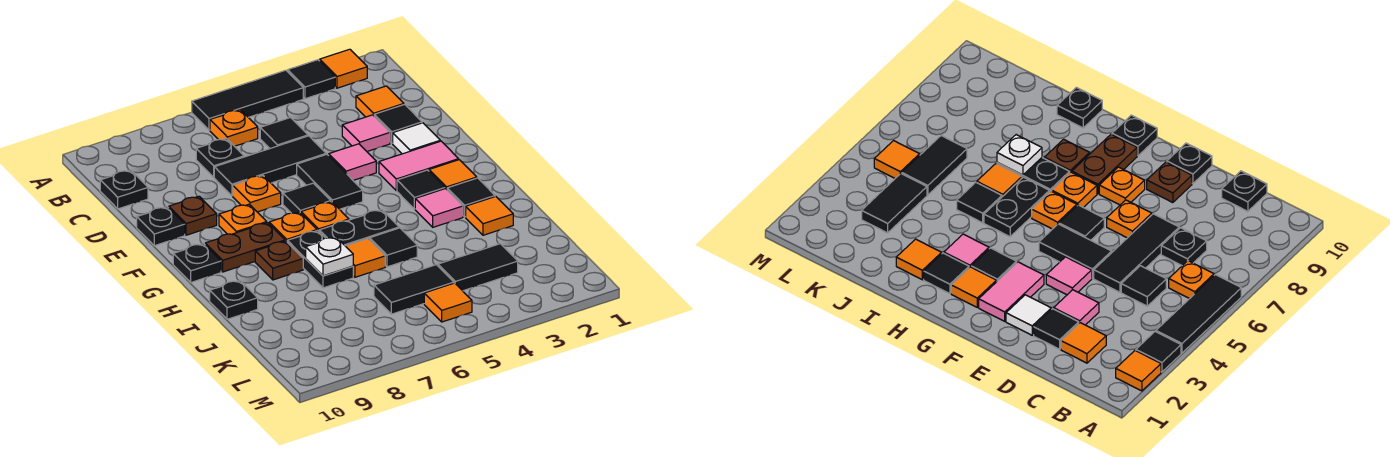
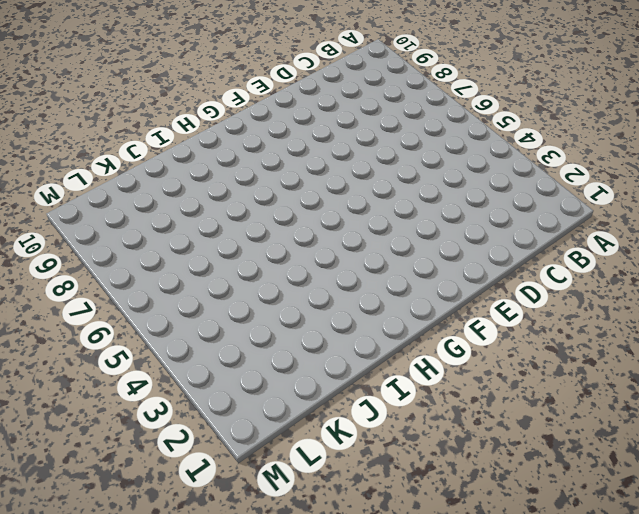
none -> orange 1x1 tile [320,49,367,88]
none -> black 1x1 tile [288,60,335,99]
none -> black 1x3 tile [192,70,303,130]
none -> orange 1x1 plate [210,110,258,146]

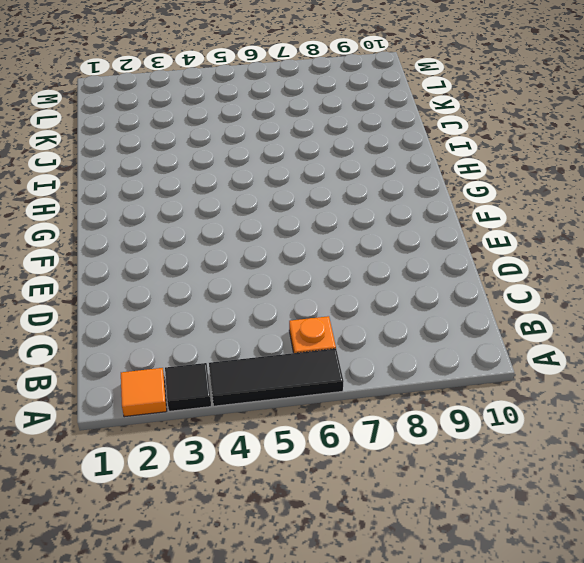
none -> orange 1x1 tile [356,86,404,117]
none -> black 1x1 tile [260,118,308,148]
none -> black 1x1 plate [196,139,244,177]
none -> black 1x1 plate [100,170,148,209]

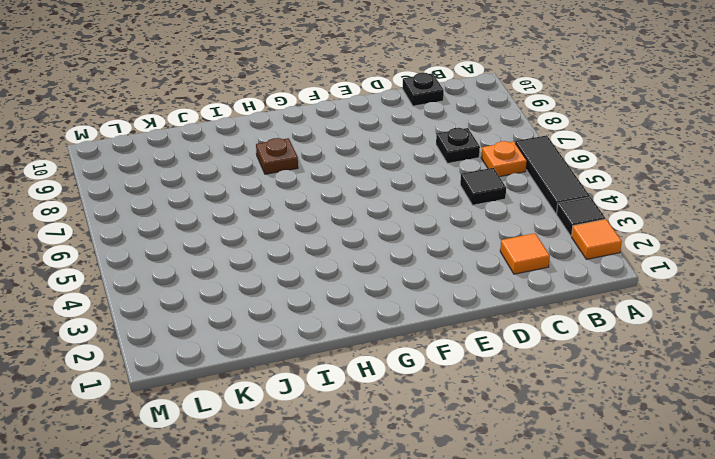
none -> black 1x1 tile [374,104,422,143]
none -> pink 1x1 tile [342,115,390,151]
none -> black 1x3 tile [214,136,326,196]
none -> white 1x1 tile [393,123,440,154]

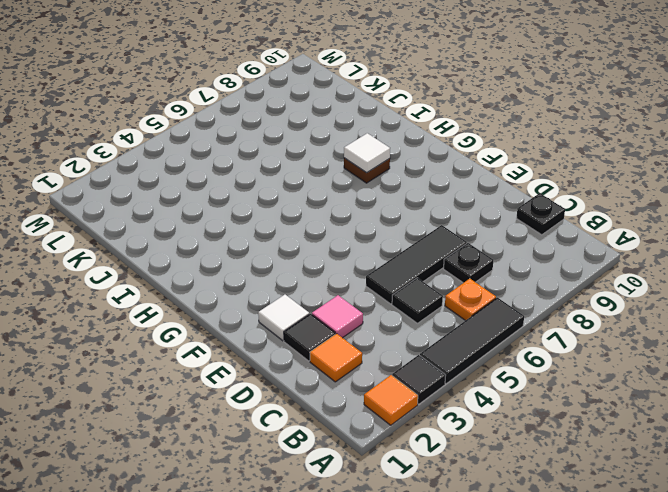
white 1x1 tile [344,133,390,173] -> none
none -> pink 1x1 tile [329,144,376,180]
none -> black 1x2 tile [297,154,363,209]
none -> orange 1x1 plate [233,175,281,212]
none -> brown 1x1 plate [169,196,217,235]

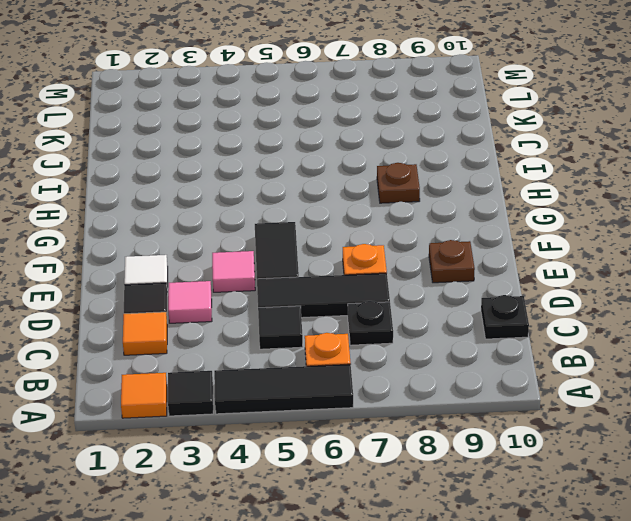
none -> black 1x1 plate [137,207,185,246]
none -> pink 1x2 tile [379,141,459,191]
none -> black 1x1 tile [283,183,331,213]
none -> orange 1x1 plate [219,204,267,234]

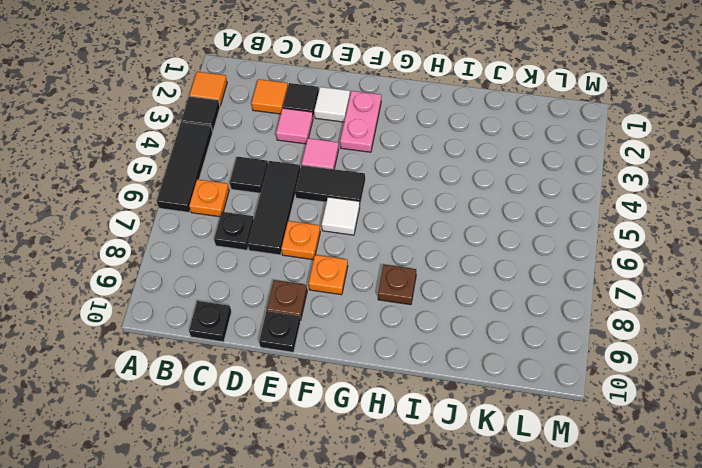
pink 1x2 plate [340,91,381,152] -> pink 1x2 tile [379,141,459,191]
white 1x1 tile [322,197,360,235] -> black 1x1 tile [283,183,331,213]
none -> orange 1x1 tile [429,160,477,189]
none -> black 1x1 tile [397,170,445,209]
none -> orange 1x1 plate [301,202,349,231]
none -> orange 1x1 plate [269,212,317,241]

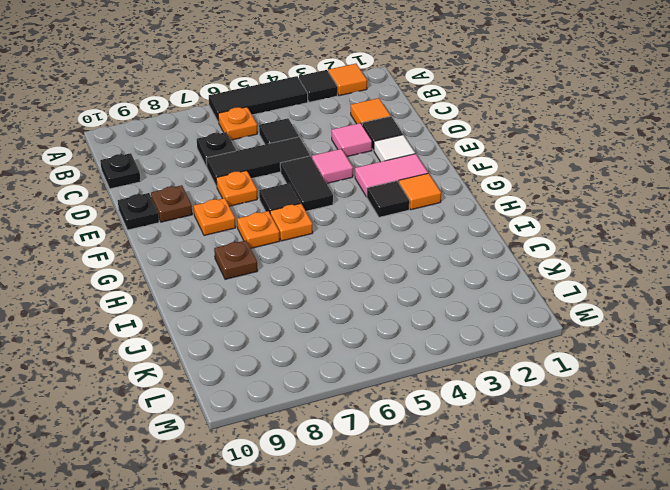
none -> brown 1x2 plate [205,223,285,272]
none -> black 1x1 plate [173,244,221,282]
none -> black 1x1 tile [447,178,495,217]
none -> pink 1x1 tile [415,189,463,227]

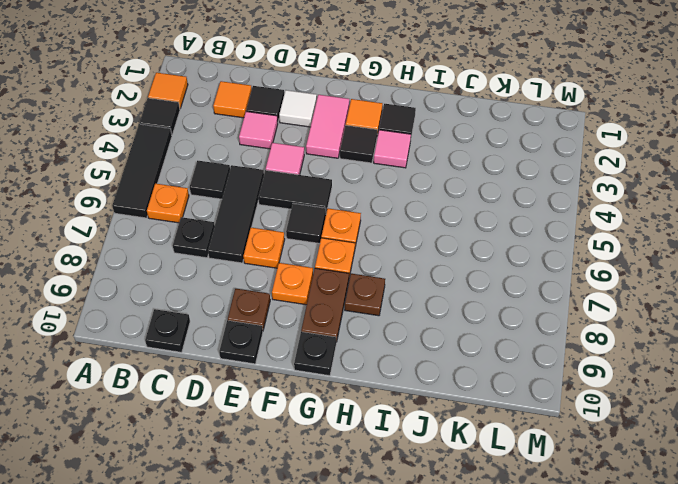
none -> black 1x2 plate [319,210,399,246]
none -> black 1x2 plate [287,231,353,288]
none -> orange 1x1 tile [466,196,513,235]
none -> black 1x1 tile [370,228,417,267]

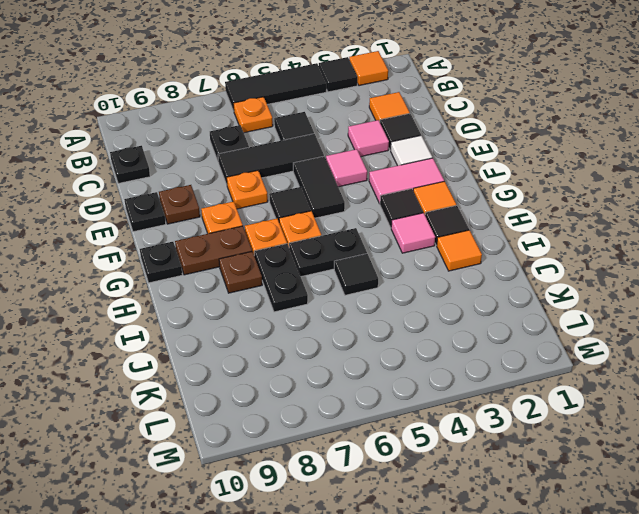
none -> orange 1x1 tile [346,238,385,277]
none -> black 1x1 plate [210,281,258,319]
none -> black 1x2 tile [438,244,518,291]
none -> black 1x2 tile [374,265,454,314]

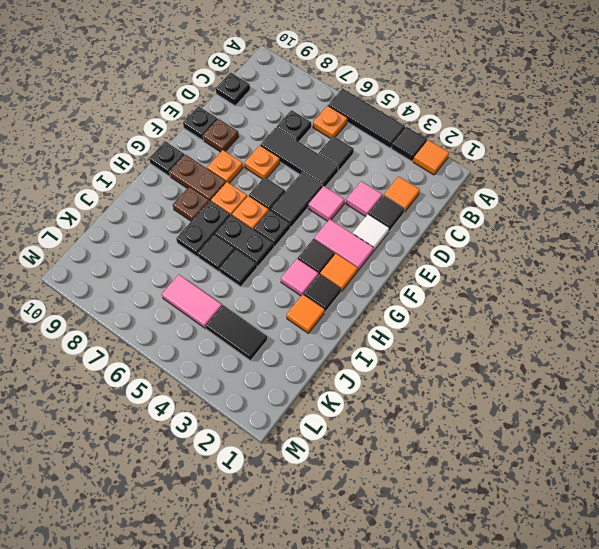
black 1x1 plate [254,210,290,247] -> black 1x1 plate moved to [210,281,258,319]
black 1x1 tile [198,234,235,272] -> orange 1x1 tile [346,238,385,277]
pink 1x2 tile [162,275,222,328] -> black 1x2 tile [374,265,454,314]
none -> orange 1x1 tile [424,283,472,322]
none -> white 1x1 plate [306,237,353,276]

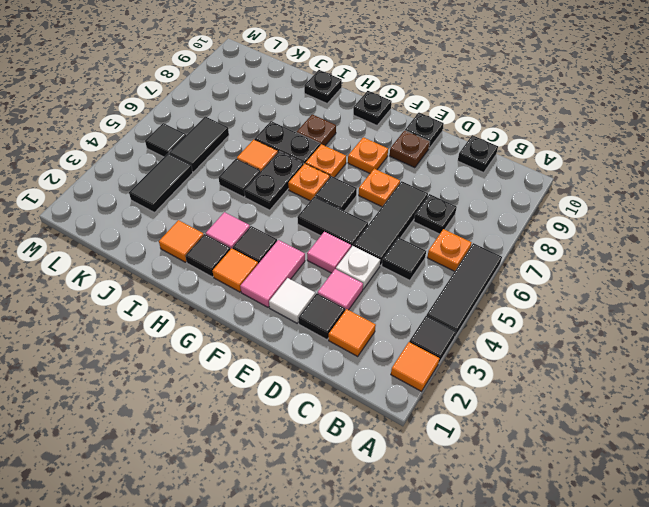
white 1x1 plate [336,246,380,289] -> white 1x1 plate moved to [306,237,353,276]
black 1x1 tile [145,123,186,157] -> orange 1x1 tile [424,283,472,322]
none -> brown 1x2 plate [205,223,285,272]

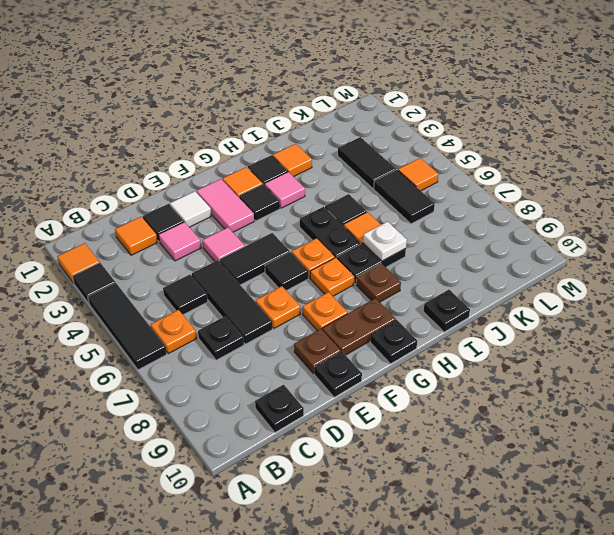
brown 1x2 plate [322,298,396,355] -> brown 1x2 plate turned to [205,223,285,272]

